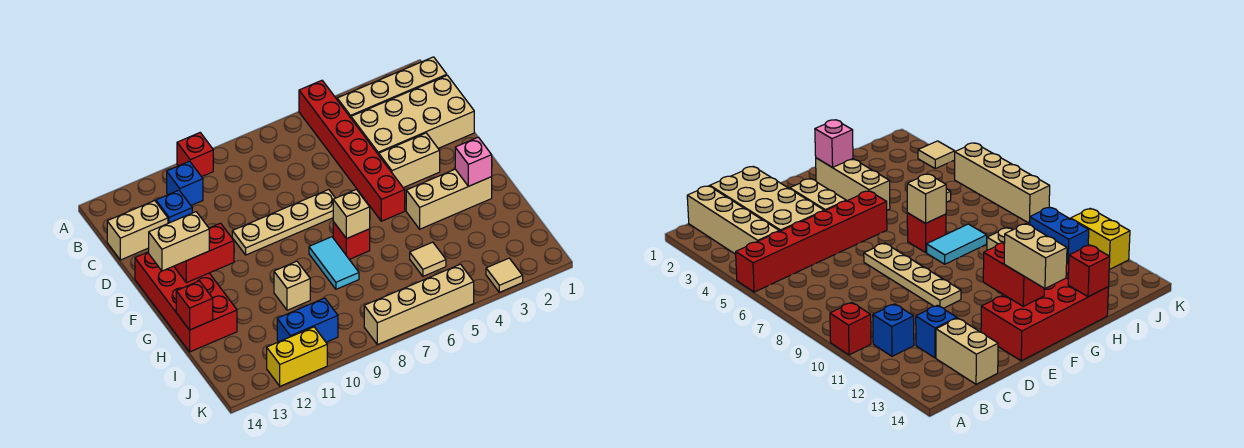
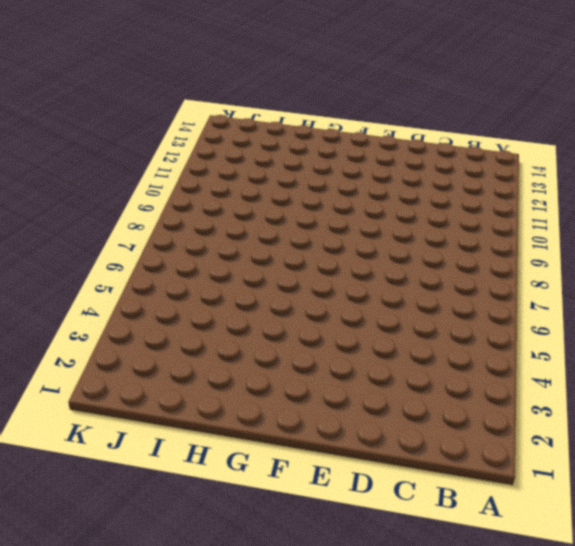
none -> red 1x6 brick [299,80,405,221]
none -> red 1x1 brick [177,133,213,177]
none -> tan 1x4 brick [337,57,447,118]

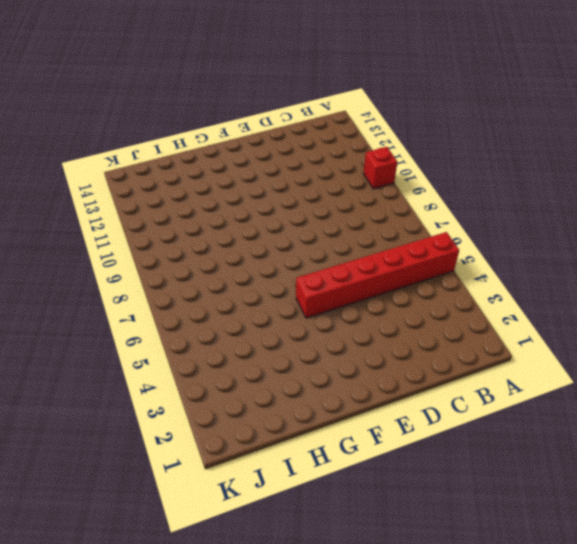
none -> tan 1x4 brick [337,57,447,118]
none -> blue 1x1 brick [167,161,203,205]
none -> tan 2x4 brick [351,75,474,155]

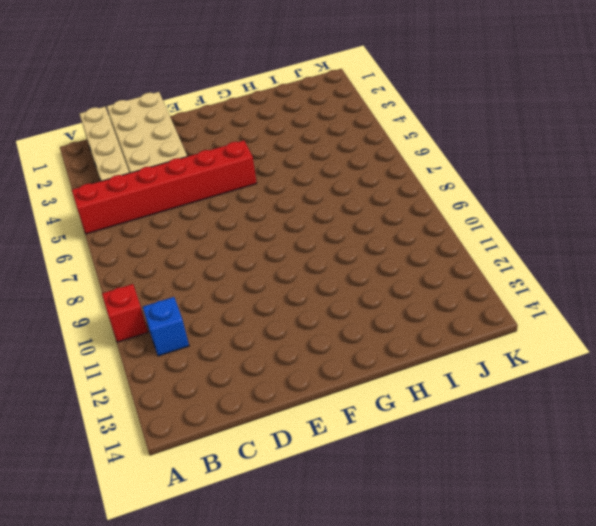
none -> blue 1x1 brick [156,190,192,223]
none -> tan 1x2 brick [107,201,168,260]
none -> tan 1x2 brick [379,133,440,188]

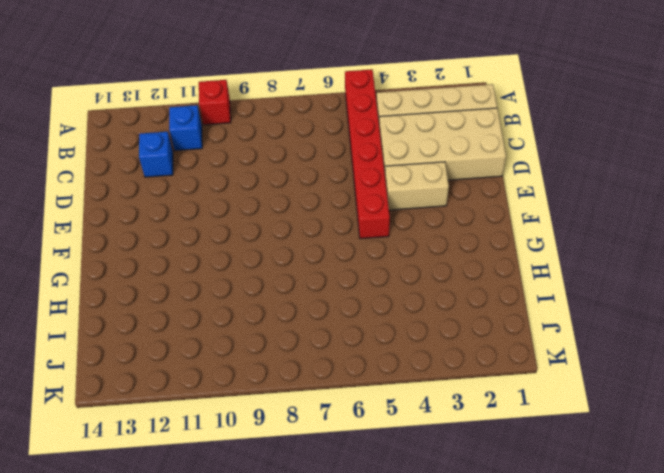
none -> tan 1x2 brick [107,201,168,260]
none -> tan 1x4 plate [232,189,335,255]
none -> red 2x4 brick [135,252,237,352]

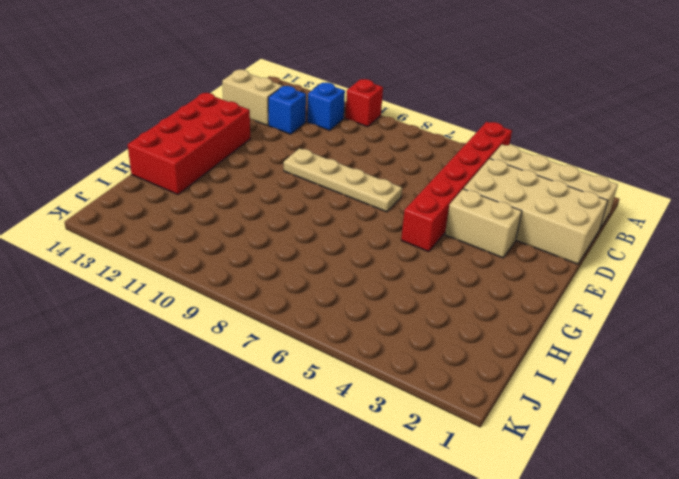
none -> tan 1x3 brick [406,169,492,229]
none -> red 1x1 brick [333,222,370,259]
none -> cyan 1x2 tile [309,237,359,289]

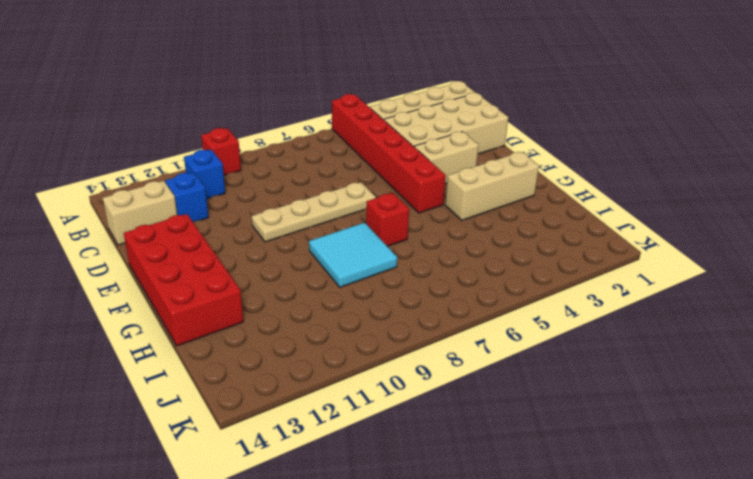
cyan 2x2 tile [309,223,397,287] -> cyan 1x2 tile [309,237,359,289]
none -> tan 1x1 brick [274,261,310,310]
none -> tan 1x1 tile [410,242,446,276]
none -> blue 1x2 brick [277,298,338,342]

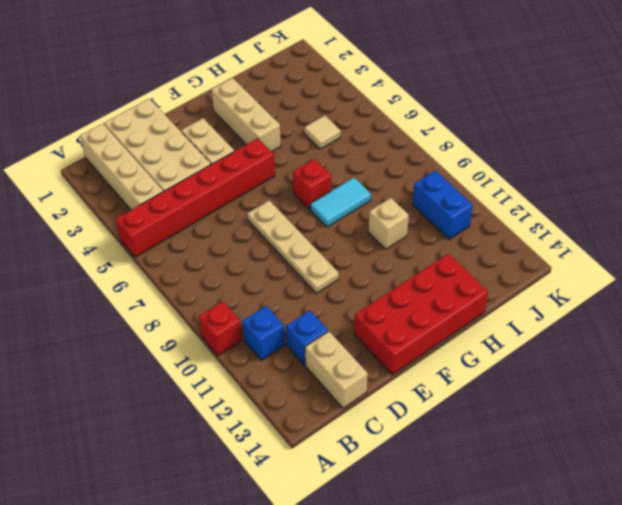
none -> tan 1x1 tile [486,258,523,292]
none -> tan 1x4 brick [364,264,474,345]
none -> yellow 1x2 brick [267,327,327,386]

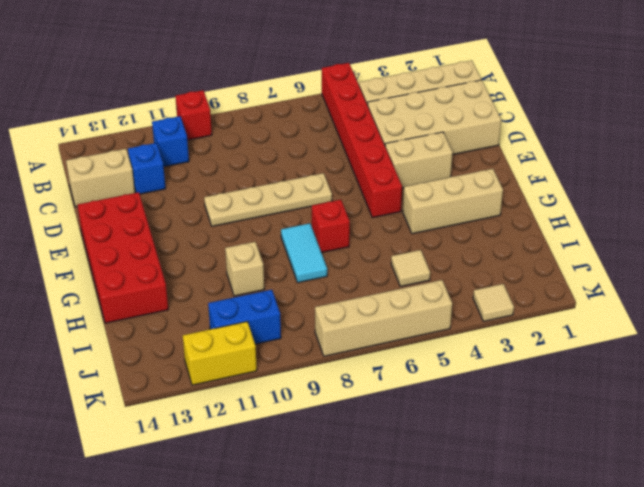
none -> red 1x2 brick [174,223,234,283]
none -> pink 1x1 brick [455,137,492,186]
none -> tan 1x1 brick [333,189,370,239]

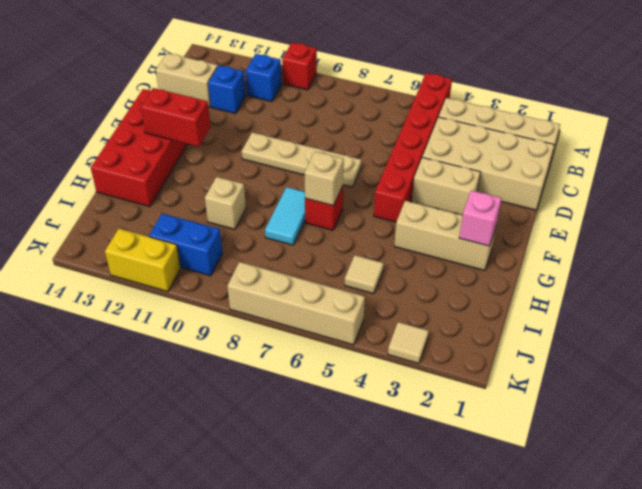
none -> red 1x1 brick [176,281,213,330]
none -> tan 1x2 brick [149,212,209,271]

